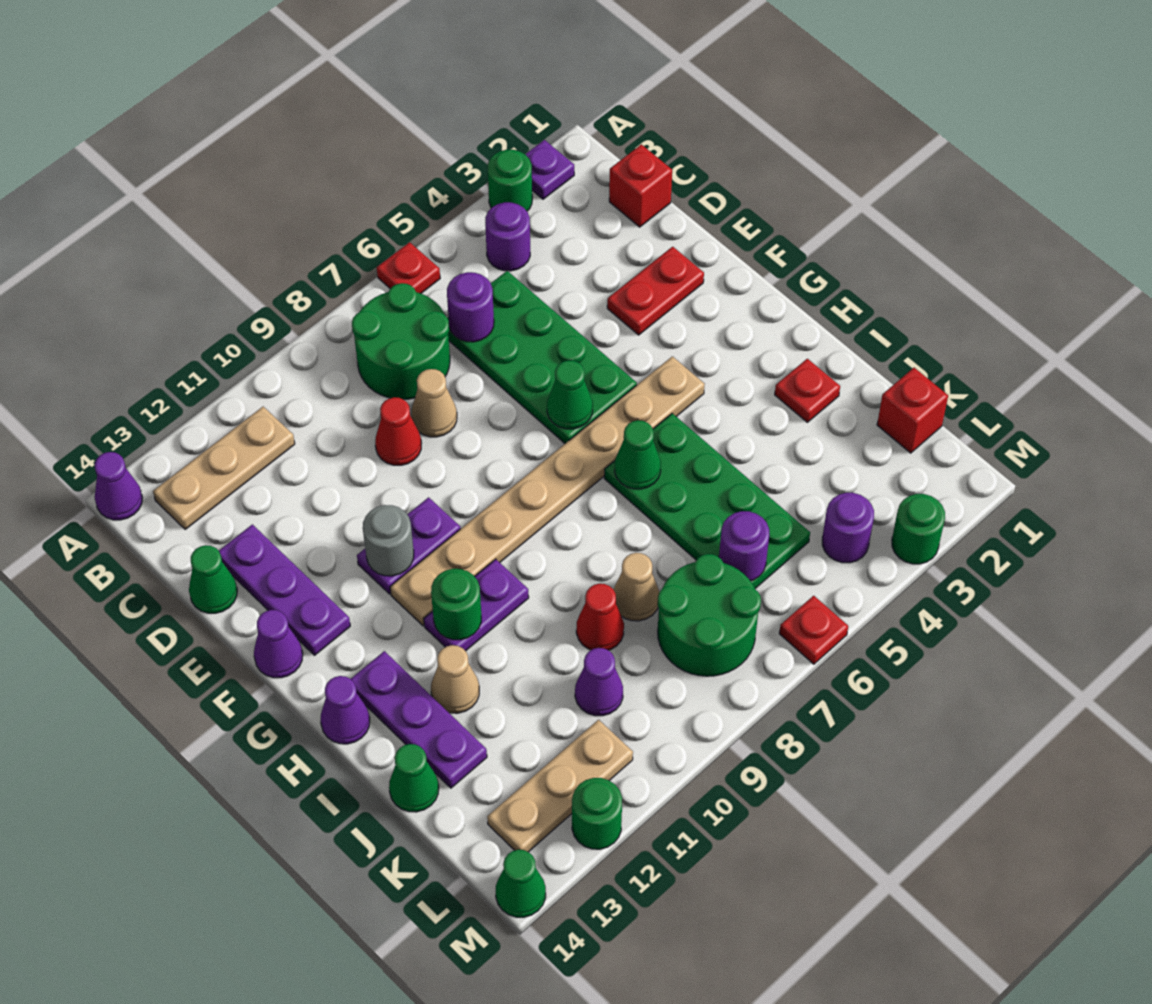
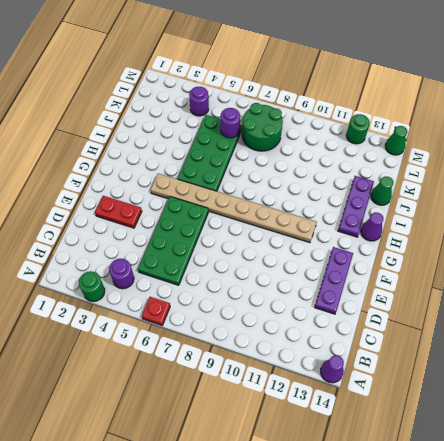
none -> purple 1x1 plate [525,140,574,199]
none -> green 2x2 round brick [352,283,450,399]
none -> tan 1x3 plate [153,407,295,529]
none -> red 1x1 brick [609,144,672,227]

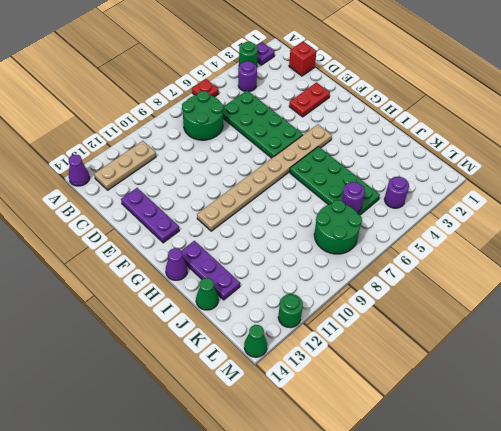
none -> tan 1x1 cone [411,369,457,437]
none -> red 1x1 cone [375,397,421,465]
none -> green 1x1 cone [189,545,237,613]
none -> purple 1x2 plate [357,497,461,594]

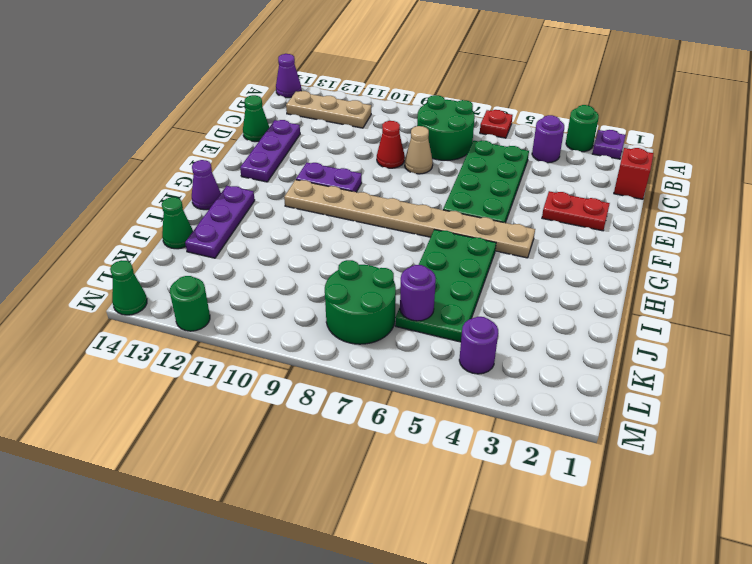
none -> purple 1x1 cone [254,610,303,678]
none -> purple 1x2 plate [424,559,529,651]
none -> red 1x1 plate [775,359,840,422]
none -> tan 1x1 cone [431,645,479,713]

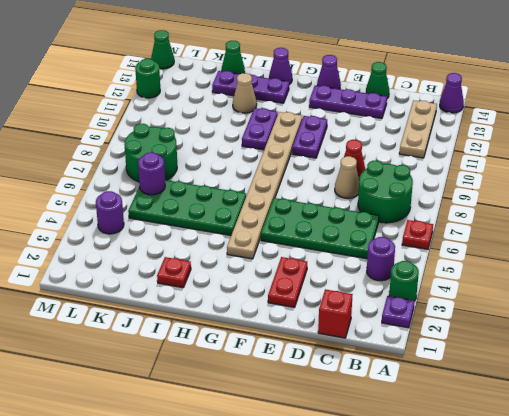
none -> tan 1x1 cone [613,553,659,621]
none -> red 1x1 cone [576,584,624,650]
none -> red 1x1 brick [877,368,948,453]
none -> purple 1x1 cone [575,648,623,716]

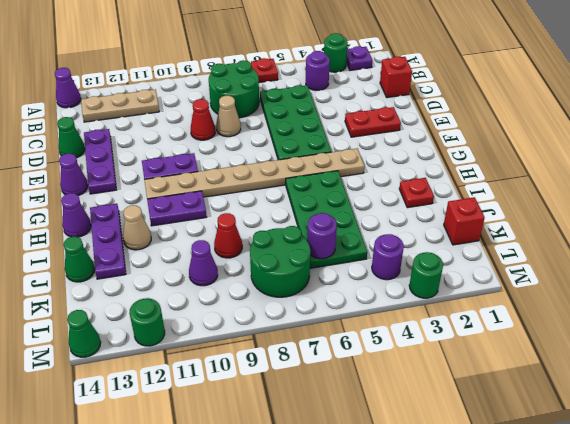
none -> tan 1x1 cone [613,553,659,621]
none -> tan 1x3 plate [487,720,633,852]
none -> red 1x1 plate [779,596,848,664]
none -> purple 1x1 round brick [447,272,494,342]

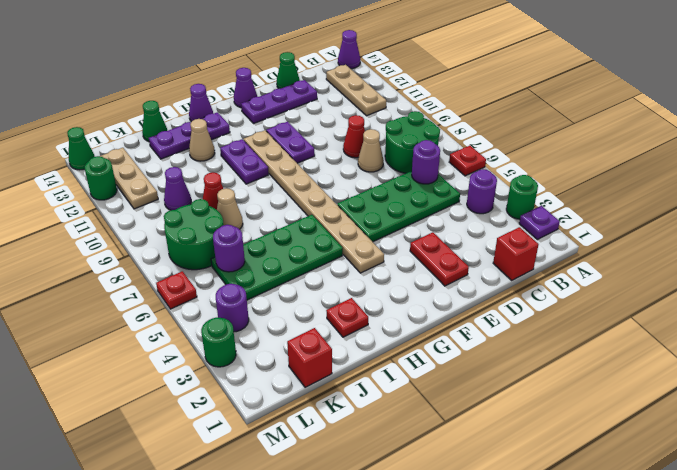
none -> green 1x1 cone [547,360,593,429]
none -> grey 1x1 round brick [363,505,414,576]
none -> green 1x1 cone [614,420,661,489]
none -> green 1x1 round brick [431,569,481,640]

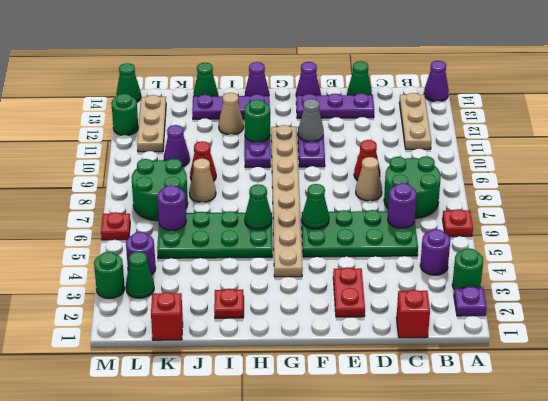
grey 1x1 cone [298,99,324,142] -> grey 1x1 round brick [363,505,414,576]
green 1x1 cone [126,252,154,298] -> none

